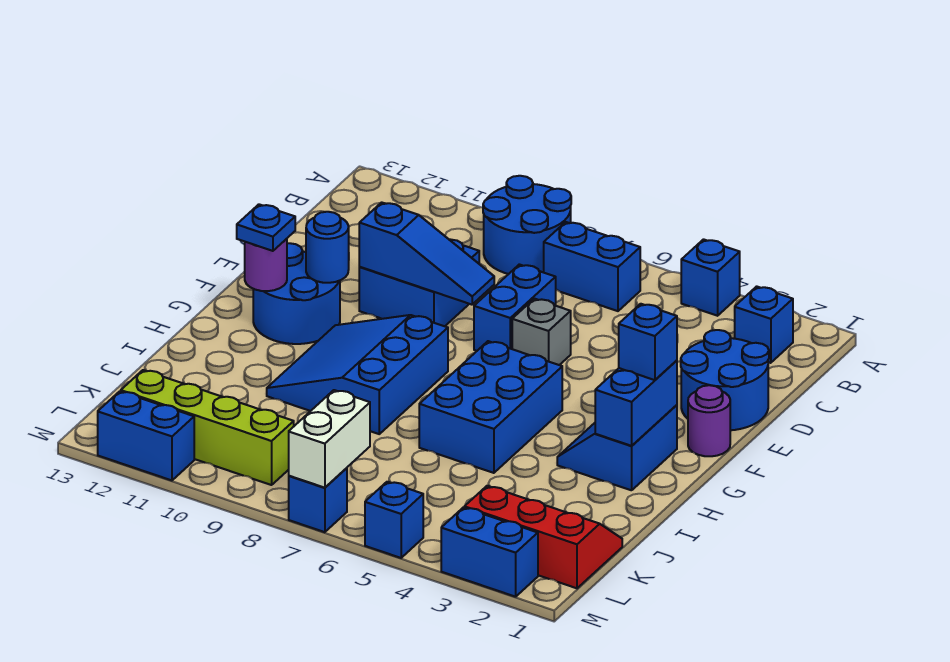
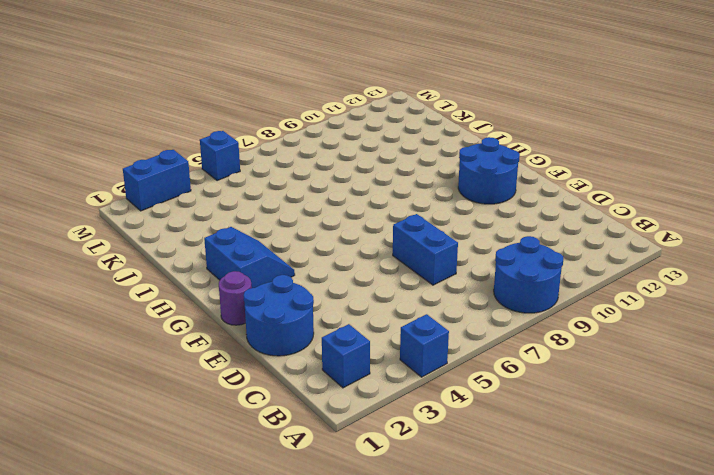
none -> blue 1x2 brick [544,222,640,311]
none -> blue 2x2 brick [359,239,479,326]
none -> grey 1x1 brick [512,299,571,365]

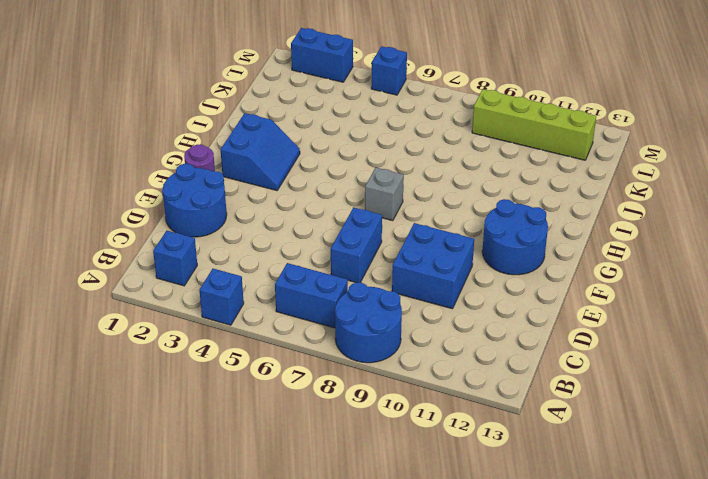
grey 1x1 brick [365,168,404,221] -> grey 1x1 brick moved to [512,299,571,365]
none -> blue 2x3 brick [419,341,562,473]
none -> blue 3x3 slope [267,315,448,434]
none -> red 2x3 slope [464,486,622,588]

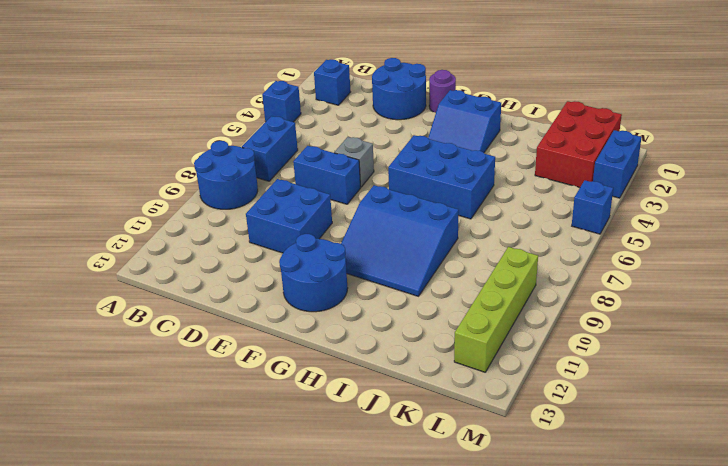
red 2x3 brick [535,101,622,188] -> red 2x3 slope [464,486,622,588]
none -> blue 1x1 brick [289,468,347,532]
none -> blue 1x2 brick [98,391,194,480]
none -> blue 1x3 slope [359,202,494,305]

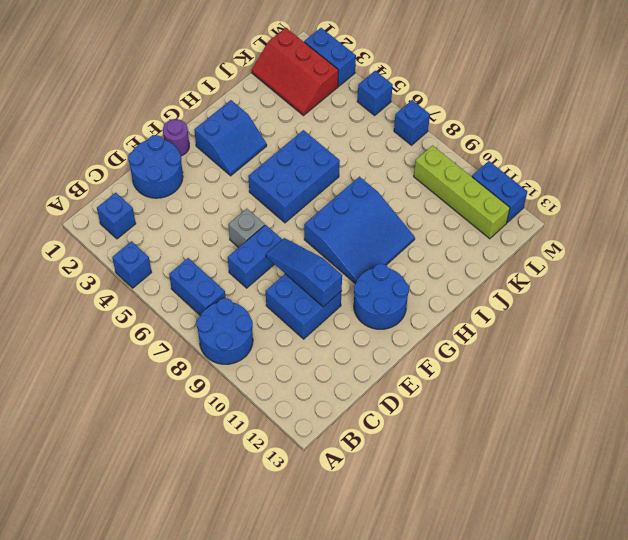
none -> blue 1x1 round brick [306,212,349,283]
none -> blue 1x2 brick [595,360,677,446]
none -> purple 1x1 round brick [245,239,287,291]

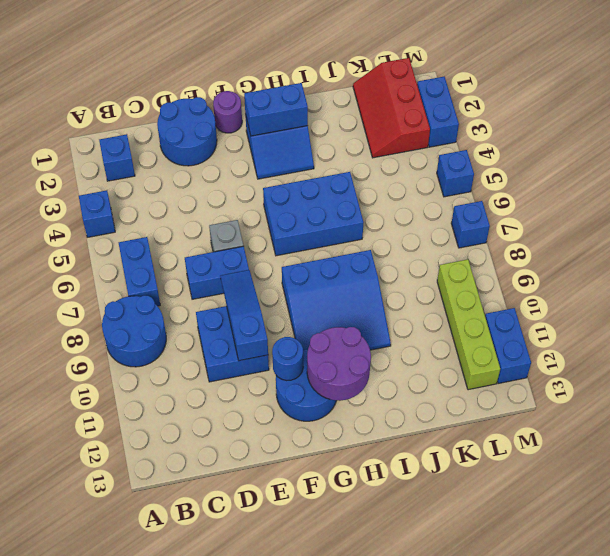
purple 2x2 round brick [307,327,371,401] -> purple 1x1 round brick [245,239,287,291]
none -> white 1x2 brick [289,390,370,488]
none -> blue 1x1 brick [619,304,677,380]
none -> blue 1x1 plate [237,204,295,251]

